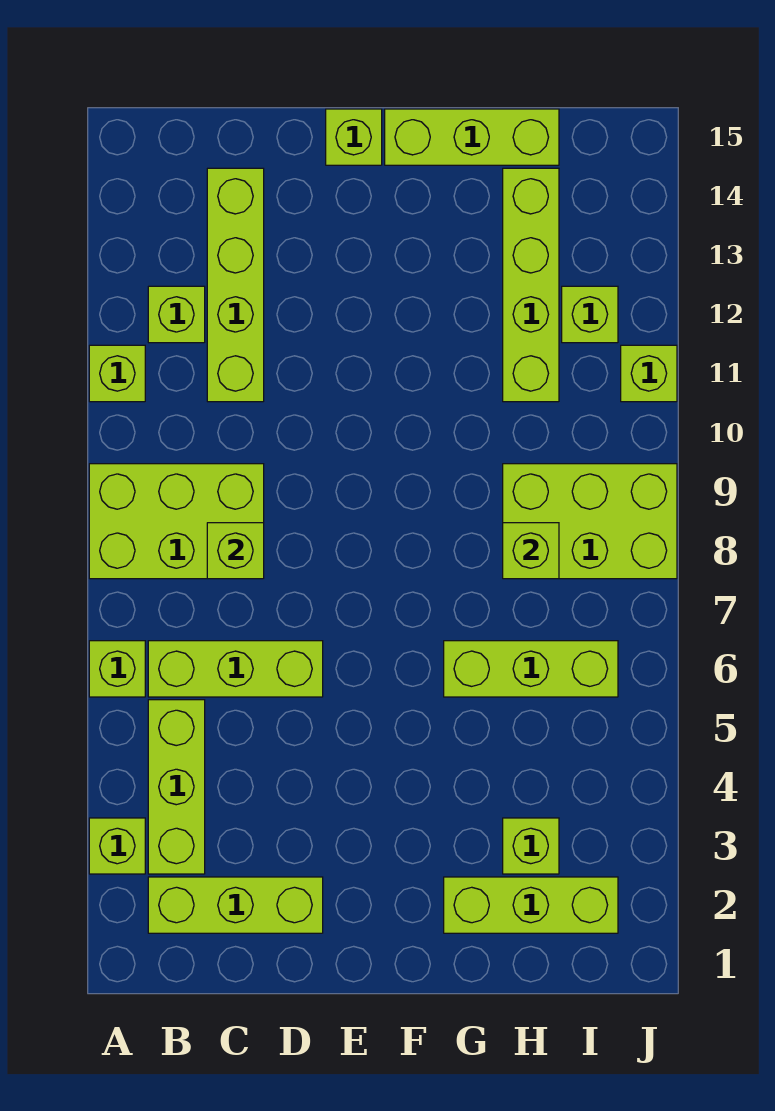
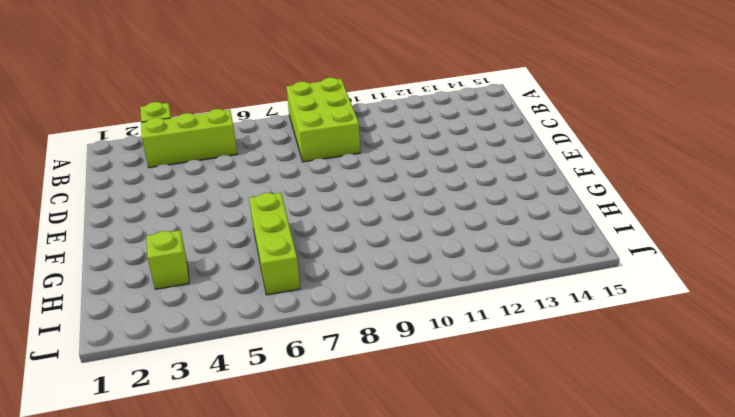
none -> lime 1x1 brick [89,641,145,697]
none -> lime 1x1 brick [89,345,145,402]
none -> lime 1x3 brick [148,877,323,933]

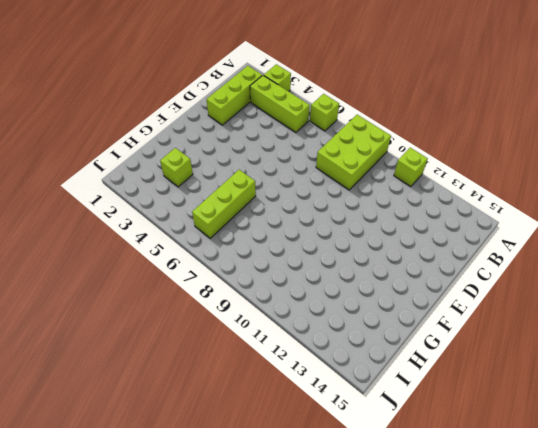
none -> lime 1x3 brick [148,641,323,697]
none -> lime 1x1 brick [148,286,205,343]
none -> lime 1x4 brick [207,168,264,402]

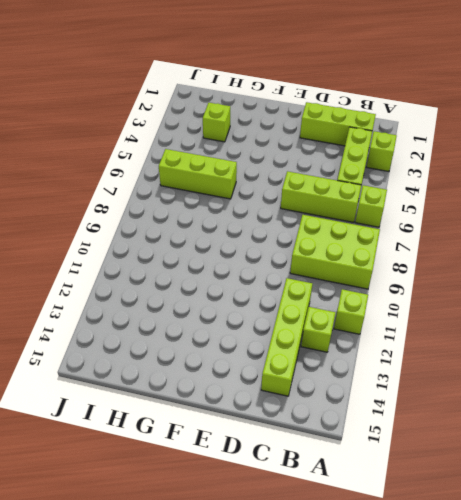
none -> lime 1x1 brick [326,109,382,165]
none -> lime 1x3 brick [385,109,559,165]
none -> lime 1x3 brick [444,877,618,933]

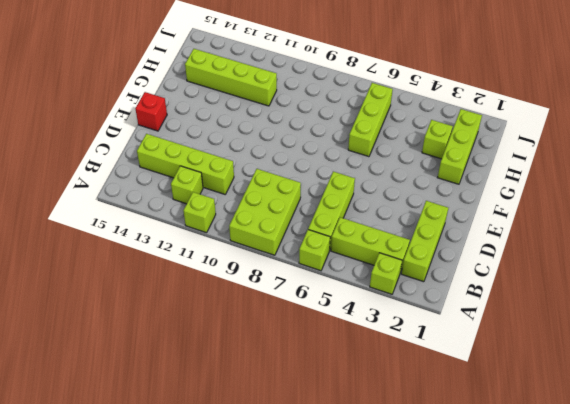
red 1x1 brick [135,92,167,131] -> lime 1x1 brick [326,109,382,165]
none -> lime 1x3 brick [385,109,559,165]
none -> lime 2x3 brick [503,464,677,579]
none -> lime 1x1 brick [562,286,618,343]

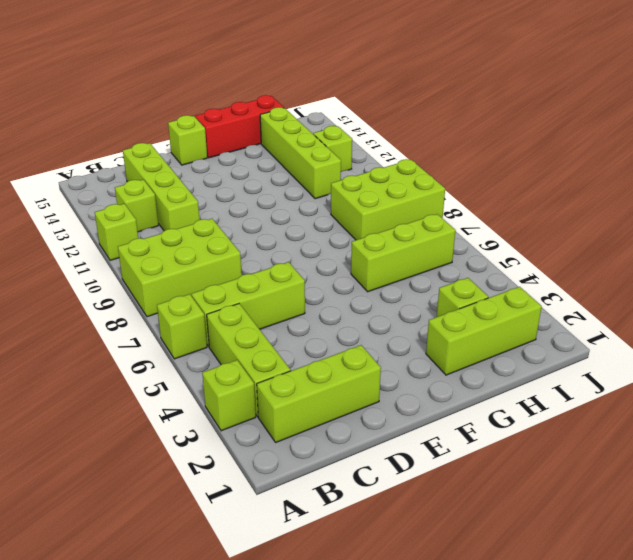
red 1x3 brick [195,95,284,158] -> lime 1x3 brick [385,109,559,165]
none -> lime 1x1 brick [621,345,677,402]
none -> lime 1x1 brick [207,523,264,579]
none -> lime 1x1 brick [503,523,559,579]

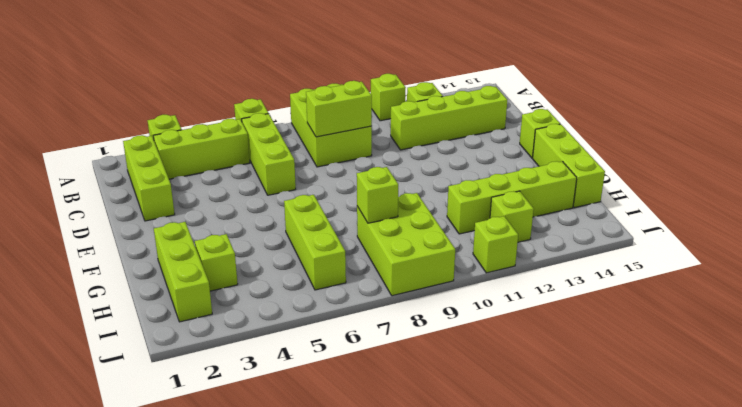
lime 1x2 brick [306,81,372,137] -> lime 1x1 brick [207,523,264,579]

